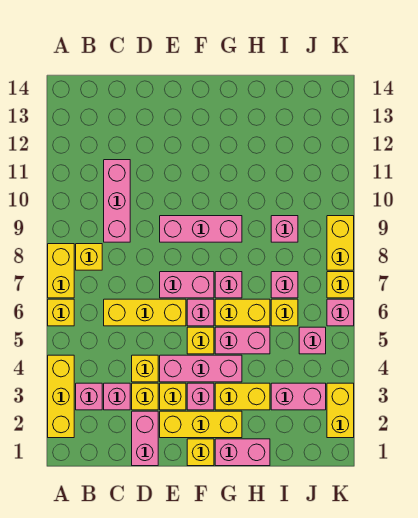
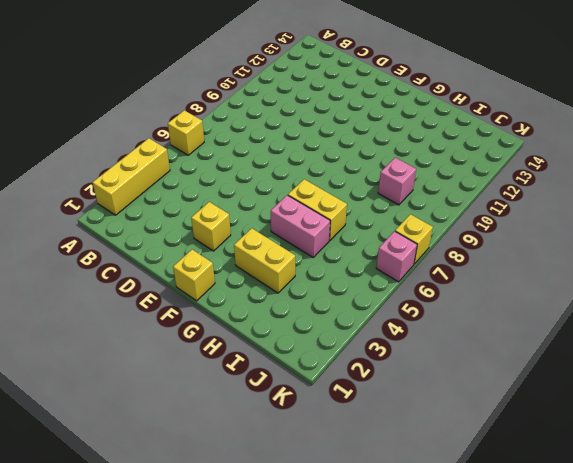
none -> yellow 1x2 brick [48,244,74,298]
none -> pink 1x1 brick [76,383,102,410]
none -> yellow 1x1 brick [76,244,102,270]
none -> pink 1x1 brick [104,383,130,410]

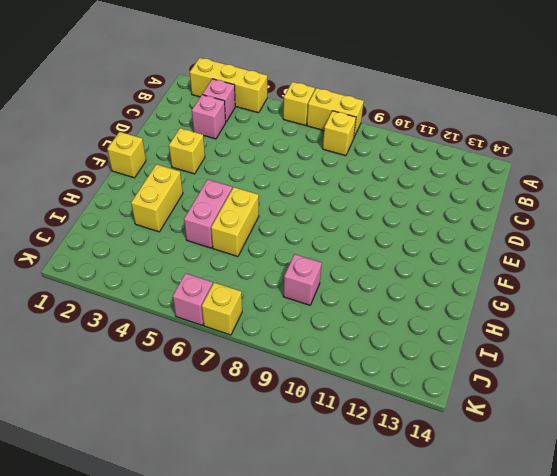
none -> yellow 1x3 brick [104,299,186,326]
none -> pink 1x3 brick [104,160,130,242]
none -> pink 1x2 brick [132,411,158,466]
none -> yellow 1x1 brick [132,383,158,410]

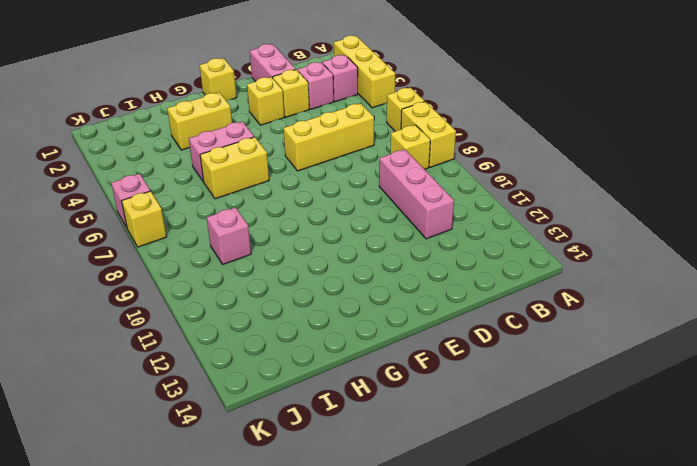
none -> yellow 1x1 brick [132,355,158,382]
none -> yellow 1x3 brick [160,411,242,438]
none -> pink 1x3 brick [160,355,242,382]
none -> pink 1x2 brick [160,272,214,298]

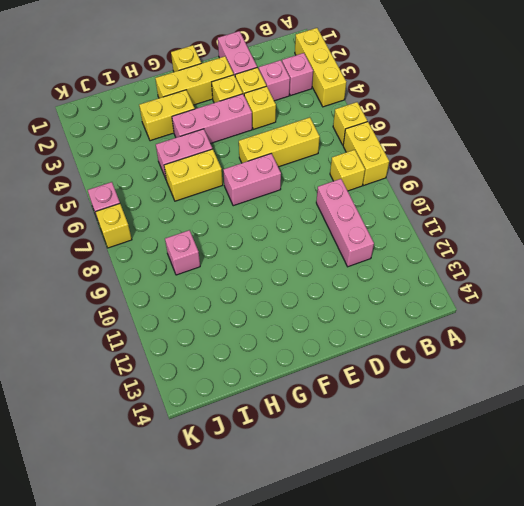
none -> pink 1x3 brick [160,216,242,242]
none -> pink 1x1 brick [187,383,214,410]
none -> yellow 1x1 brick [187,327,214,354]
none -> pink 1x1 brick [187,299,214,326]

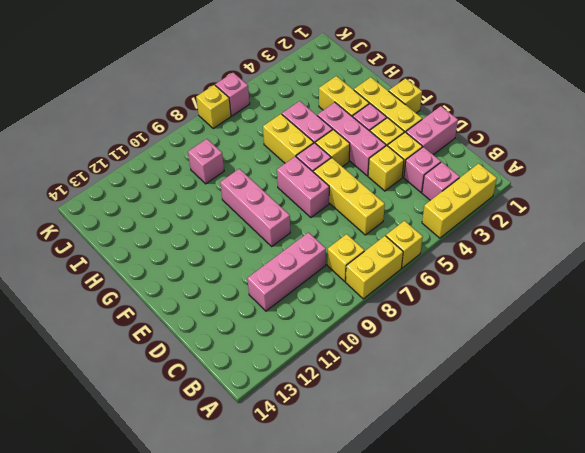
none -> pink 1x2 brick [215,439,270,466]
none -> pink 1x1 brick [215,272,242,298]
none -> pink 1x2 brick [271,383,326,410]
none -> yellow 1x1 brick [271,299,298,326]

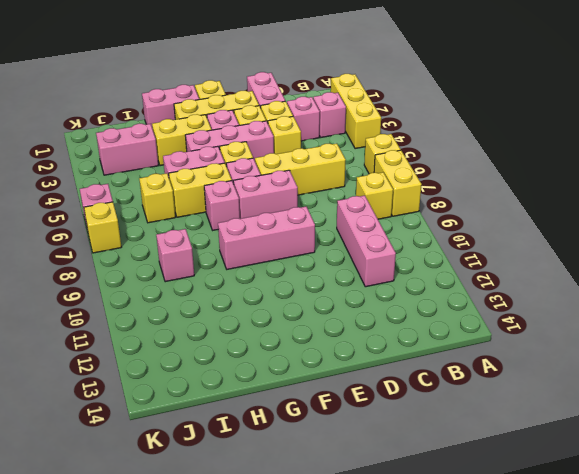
none -> pink 1x1 brick [271,272,298,298]
none -> pink 1x1 brick [299,327,326,354]
none -> yellow 1x2 brick [327,383,354,438]
none -> yellow 1x2 brick [327,216,354,270]

